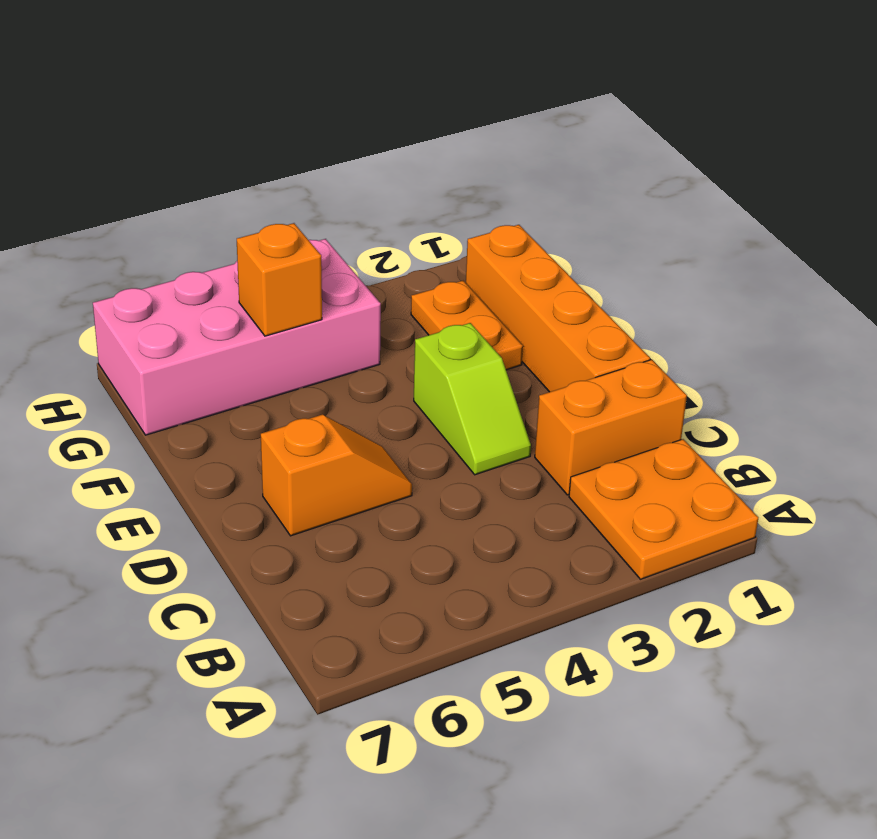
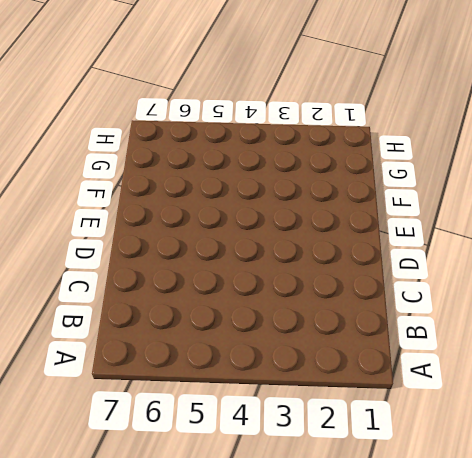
none -> orange 2x2 plate [569,439,758,579]
none -> orange 1x2 brick [535,360,687,495]

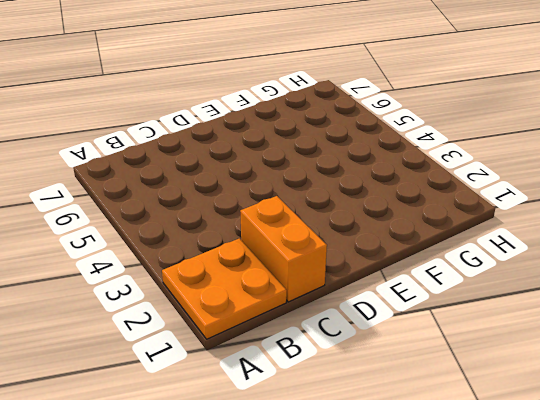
none -> orange 1x4 brick [466,225,650,392]
none -> lime 1x2 slope [414,323,531,475]

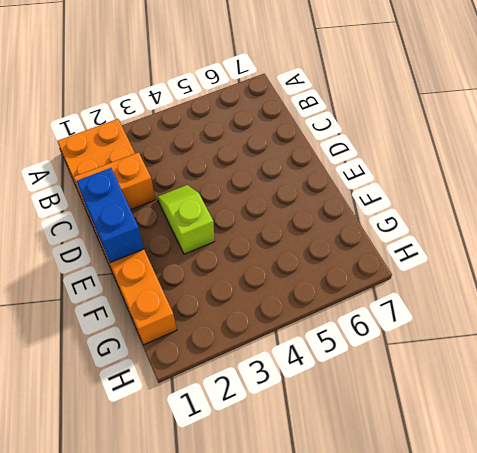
blue 1x2 brick [77,168,144,263] -> none
none -> orange 1x2 slope [261,415,412,536]
none -> orange 1x2 plate [411,281,523,370]

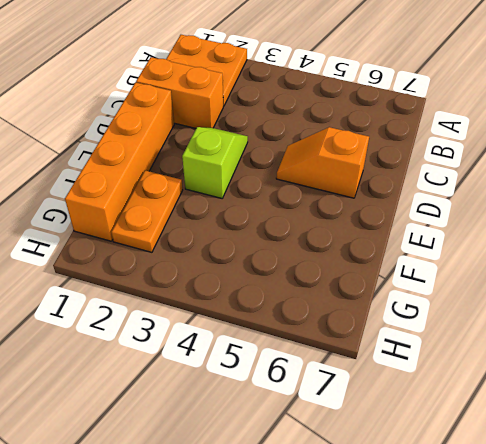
none -> pink 2x4 brick [93,239,381,435]
none -> orange 1x1 brick [237,223,322,336]

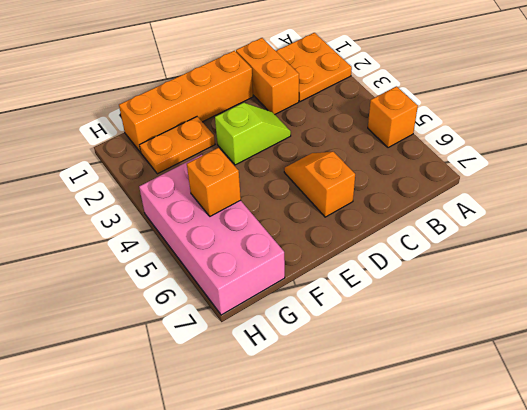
orange 1x1 brick [368,86,418,148] -> none

